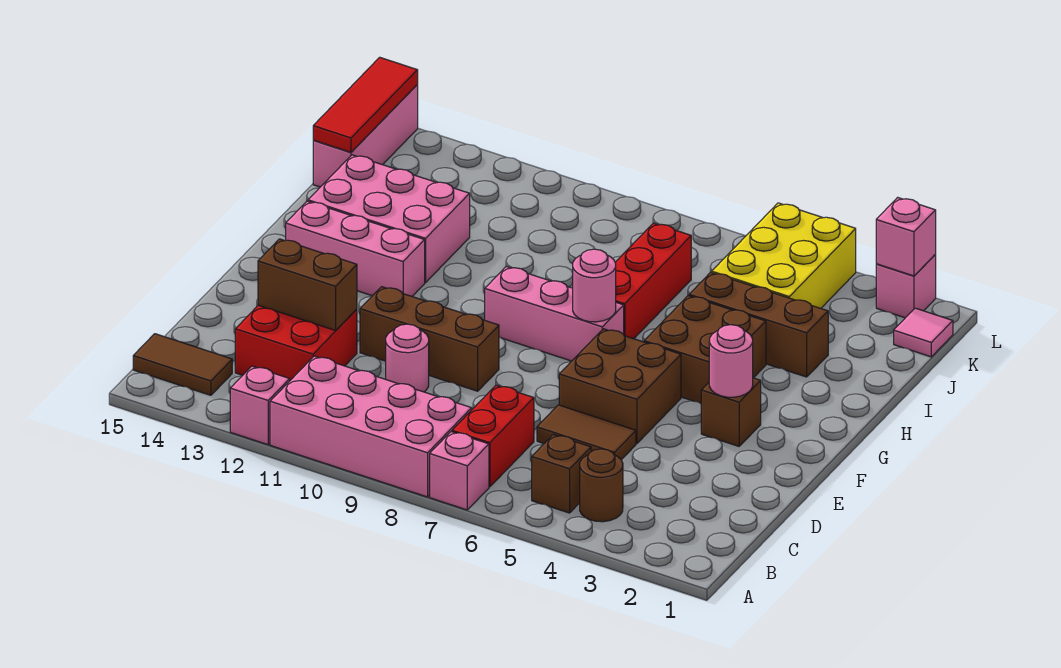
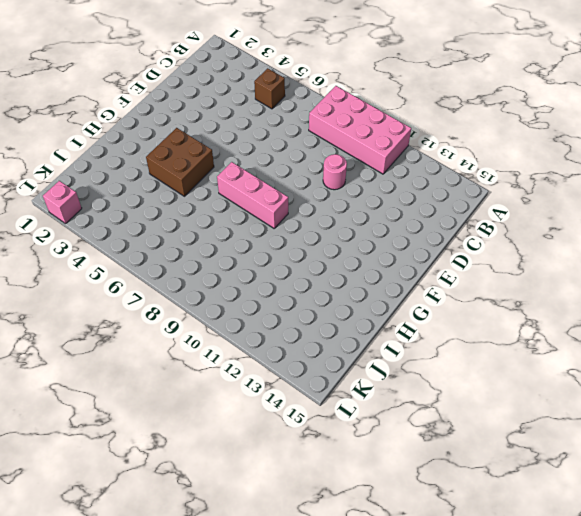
none -> pink 1x1 brick [430,432,489,510]
none -> pink 1x1 brick [230,366,290,445]
none -> brown 1x1 round brick [580,449,623,522]

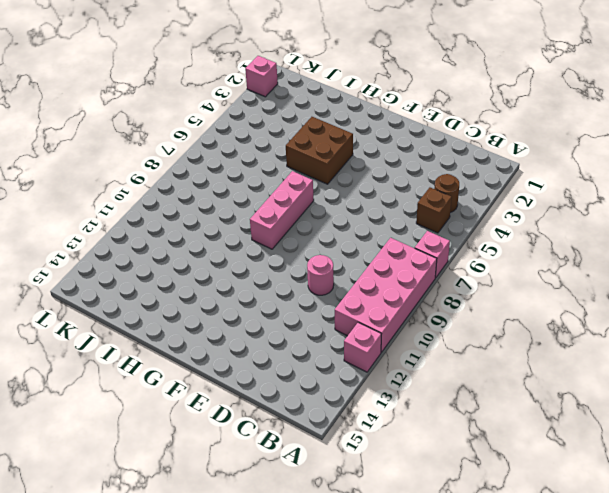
none -> red 1x2 brick [452,385,534,487]
none -> brown 1x2 tile [133,334,232,395]
none -> red 2x2 brick [235,305,357,380]

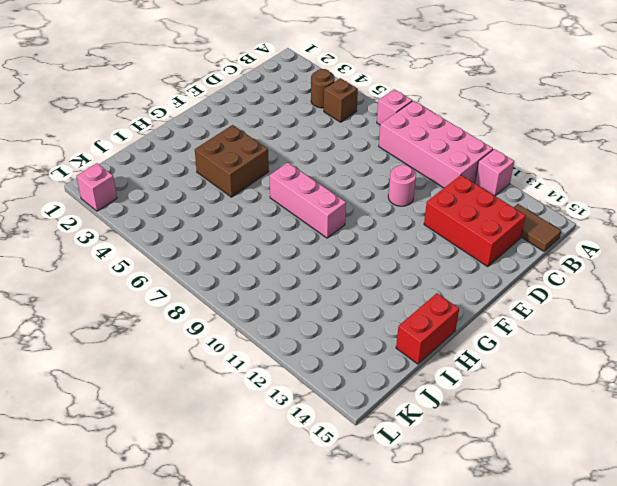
red 2x3 brick [424,175,526,267] -> red 2x2 brick [235,305,357,380]
red 1x2 brick [396,293,459,364] -> red 1x2 brick moved to [452,385,534,487]
none -> brown 1x2 tile [537,405,636,460]
none -> brown 2x2 brick [559,329,681,443]
none -> brown 1x3 brick [360,287,499,391]

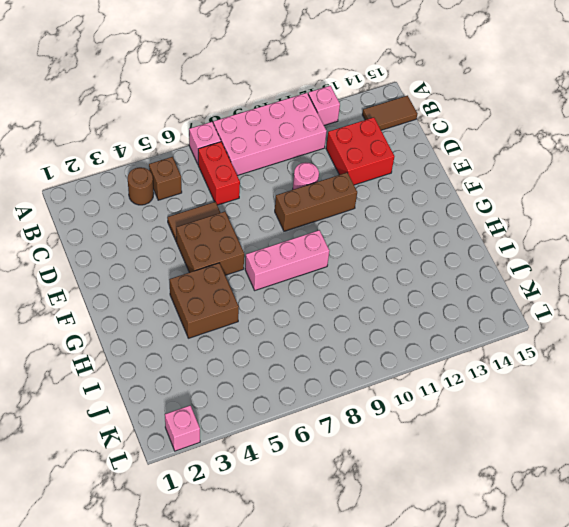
none -> brown 1x1 brick [701,378,761,446]
none -> pink 1x3 brick [286,201,425,296]
none -> red 1x3 brick [615,223,691,339]

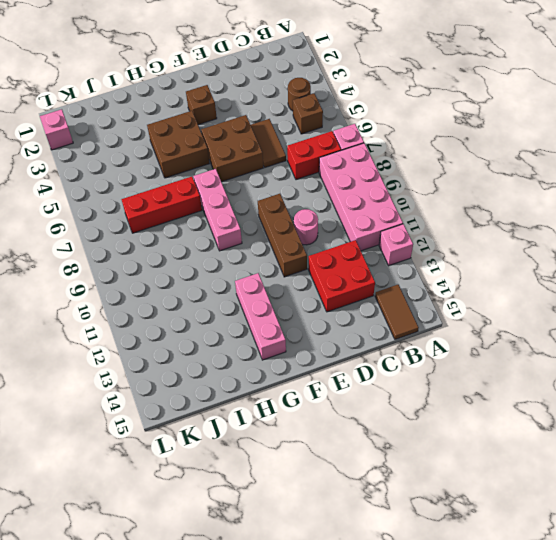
none -> pink 2x3 brick [308,155,470,283]
none -> brown 1x3 brick [689,272,828,377]
none -> yellow 2x3 brick [712,203,856,308]

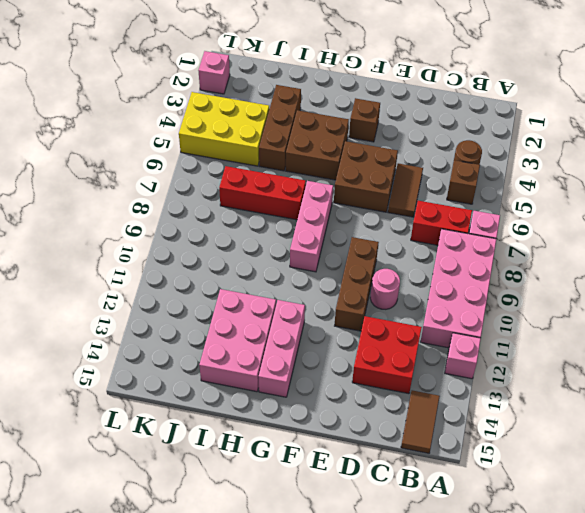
none -> pink 1x3 brick [313,85,418,187]
none -> pink 1x1 tile [894,308,953,357]
none -> brown 1x2 brick [258,239,357,330]

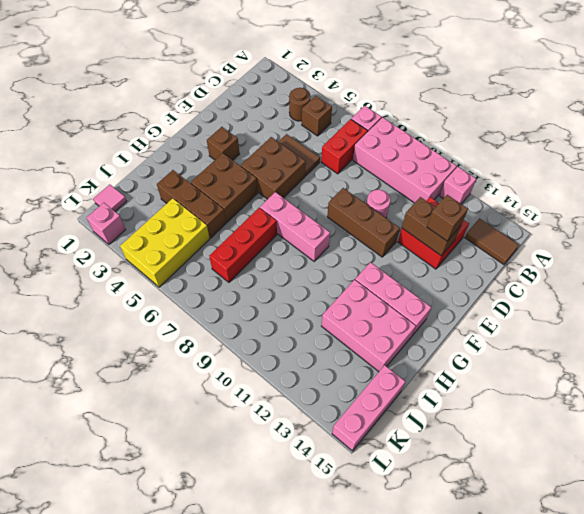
brown 1x1 brick [427,195,468,241] -> none
none -> pink 1x1 round brick [709,325,753,397]
none -> pink 1x1 round brick [573,249,616,322]
none -> red 1x3 tile [313,57,418,152]

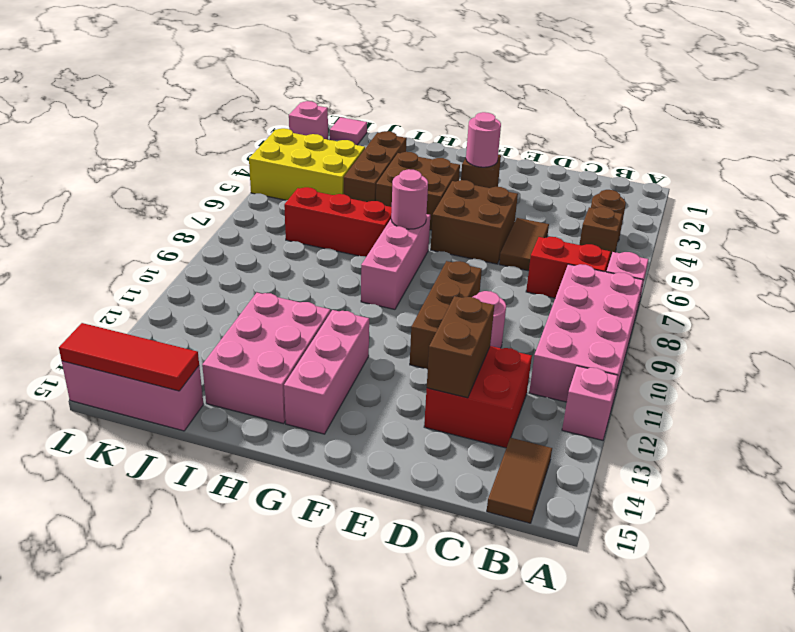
none -> pink 1x1 brick [876,197,936,276]

